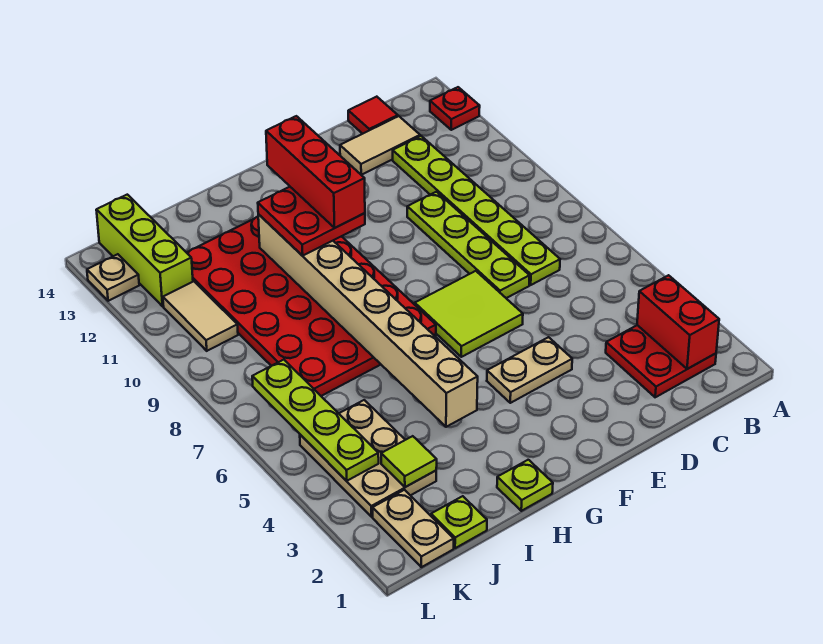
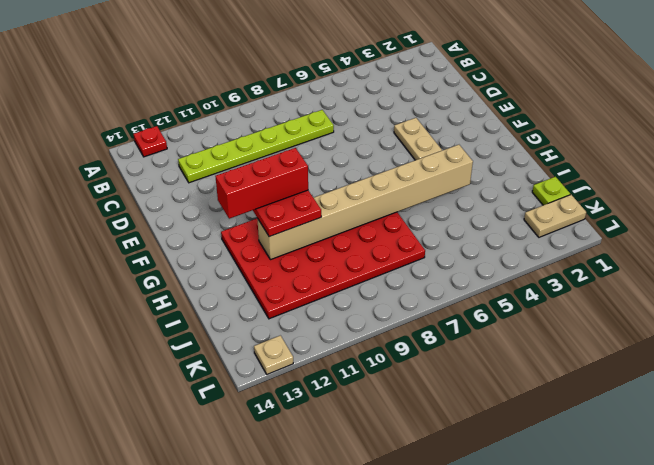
none -> red 2x2 plate [606,325,716,397]
none -> tan 1x2 tile [340,116,420,175]
none -> red 1x1 tile [348,97,398,134]

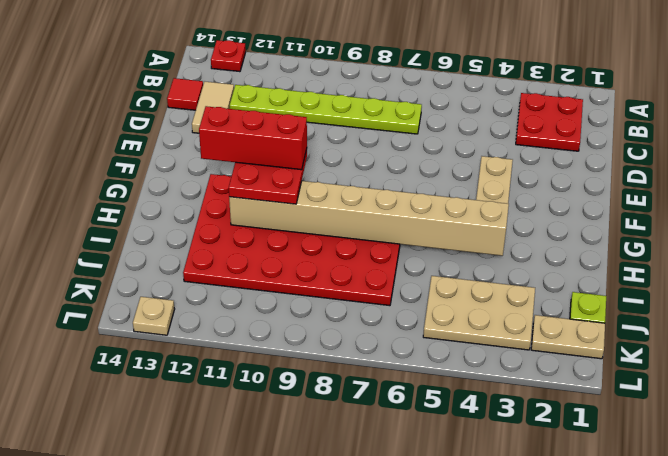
none -> lime 1x4 plate [407,192,530,298]
none -> lime 2x2 tile [415,271,523,357]
none -> lime 1x1 plate [497,460,553,511]

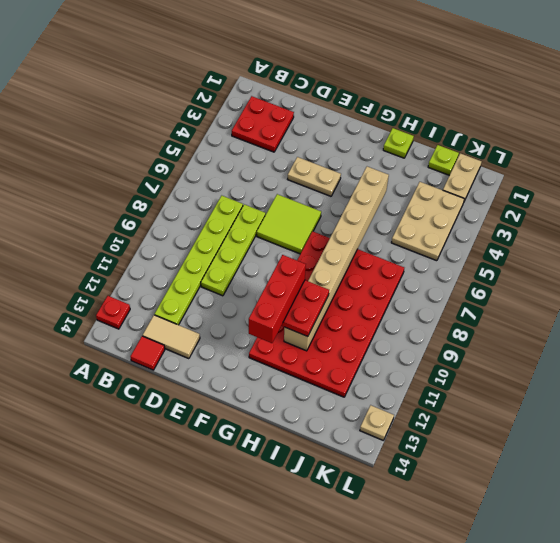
none -> tan 1x2 tile [163,281,238,351]
none -> lime 1x3 brick [96,195,193,306]
none -> red 1x2 brick [637,275,719,369]

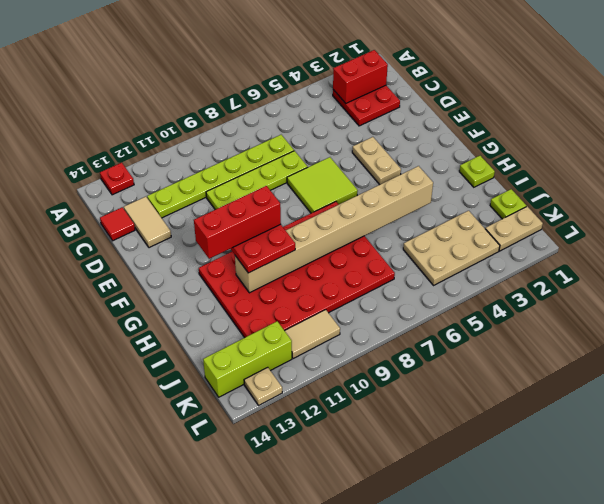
none -> lime 1x1 tile [381,436,437,487]
none -> lime 1x4 plate [252,360,379,481]

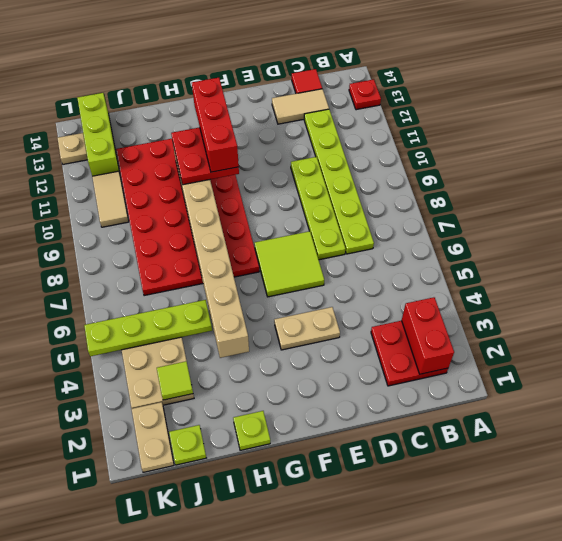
lime 1x4 plate [84,300,212,356] -> lime 1x4 plate turned to [252,360,379,481]

